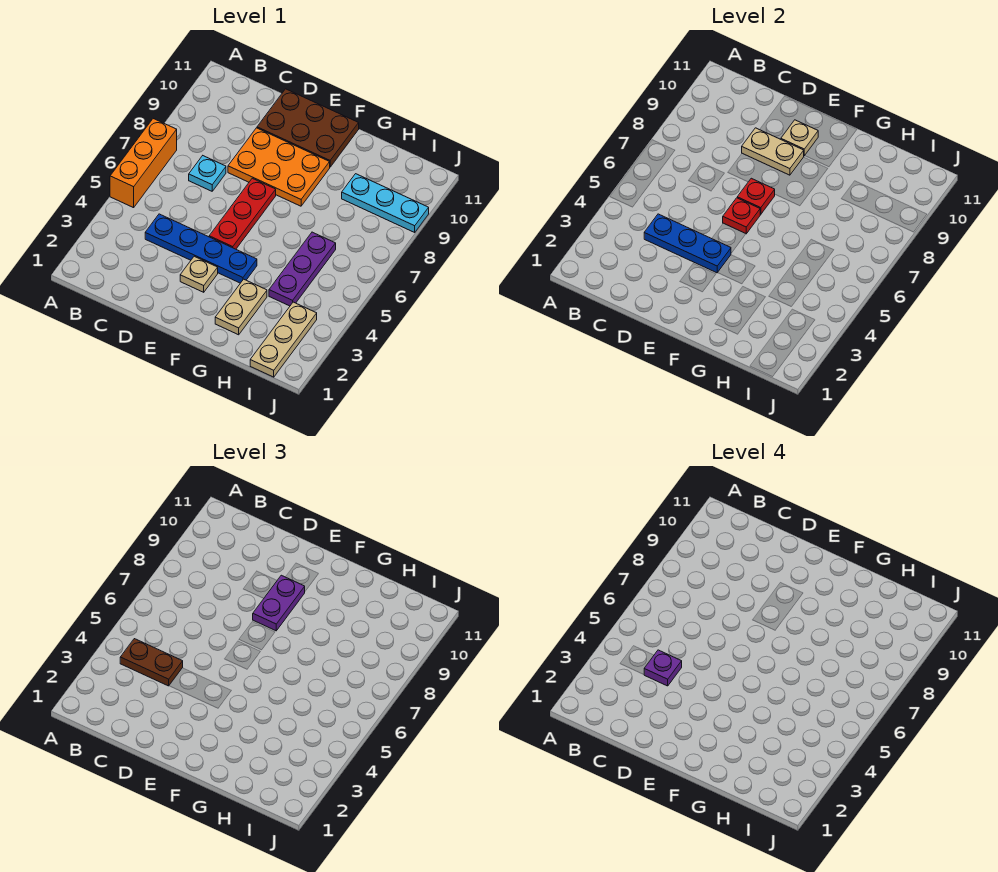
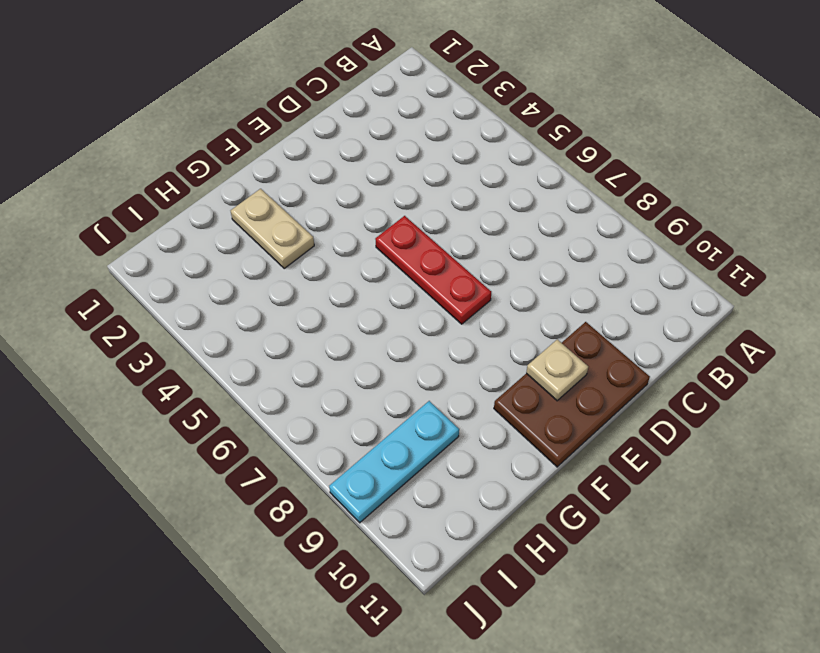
none -> orange 1x3 brick [110,119,177,208]
none -> blue 1x4 plate [145,214,257,283]
none -> cyan 1x1 plate [189,156,226,191]

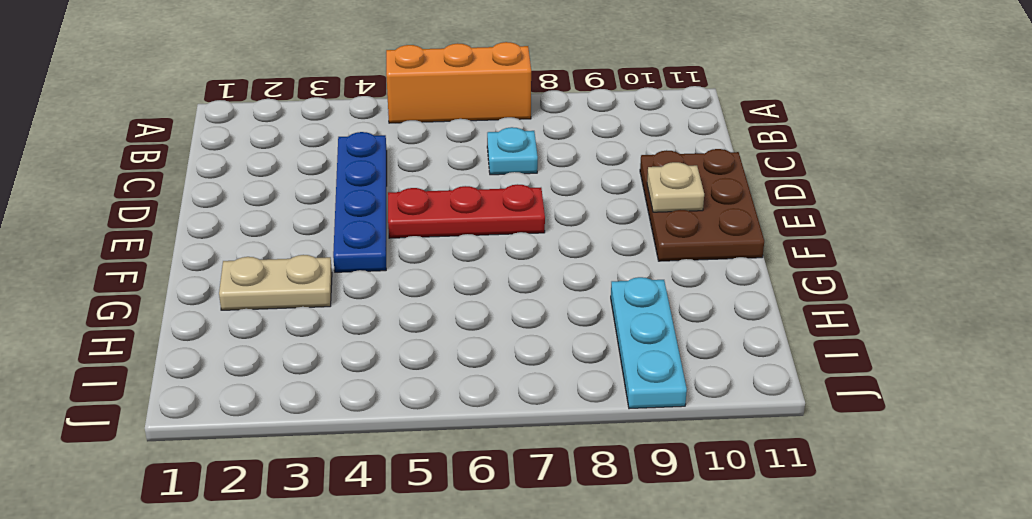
none -> orange 2x3 plate [228,128,330,206]
none -> tan 1x1 plate [180,256,218,292]
none -> purple 1x3 plate [269,232,336,306]

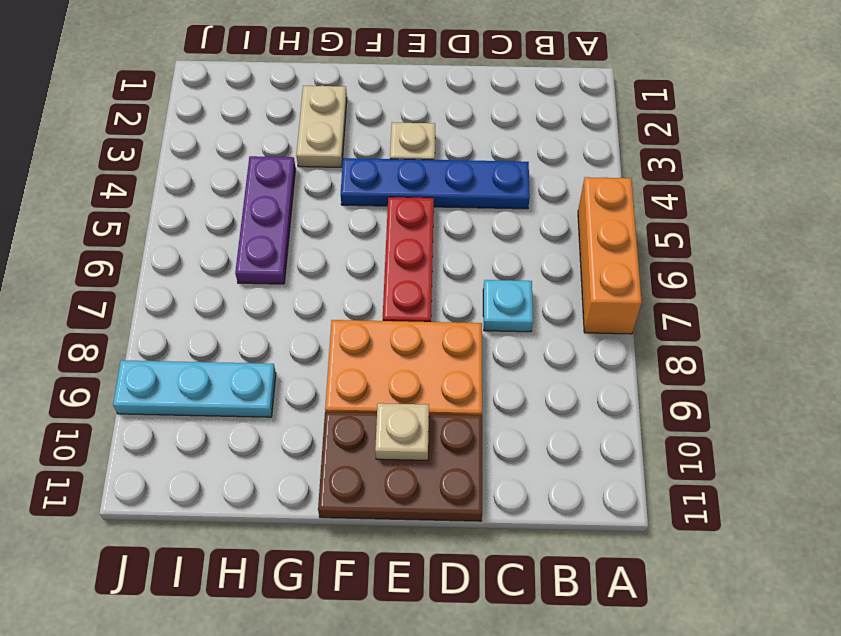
none -> tan 1x3 plate [250,302,317,377]
none -> blue 1x3 plate [644,214,731,273]
none -> tan 1x2 plate [742,128,804,175]

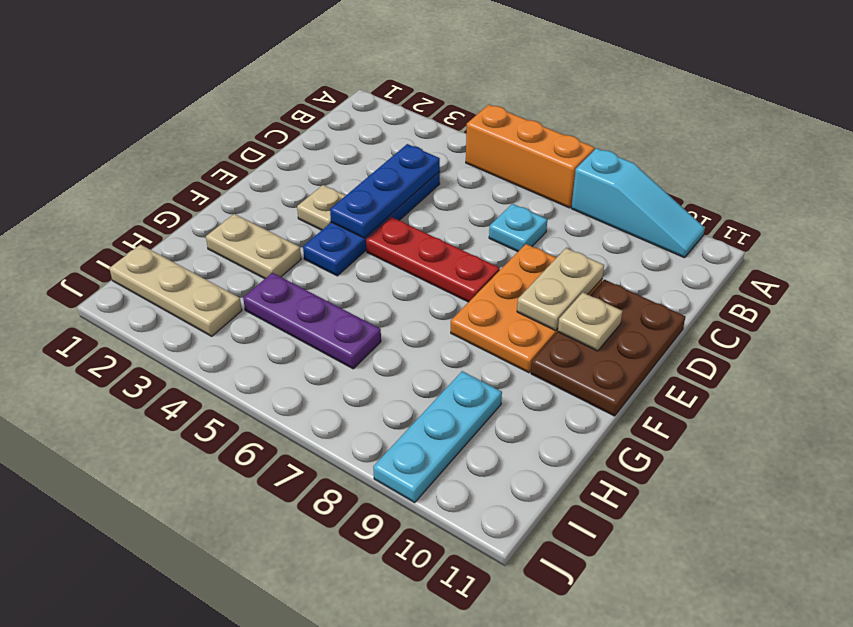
cyan 1x3 slope [571,148,705,258] -> none
none -> red 1x1 plate [723,198,760,234]
none -> red 1x1 plate [737,178,775,214]
none -> brown 1x2 plate [120,639,183,686]

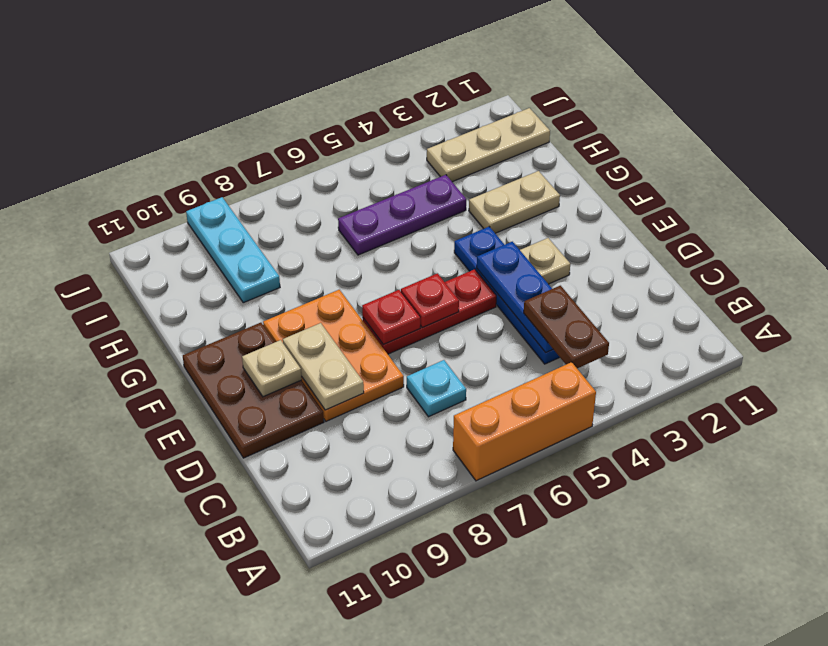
none -> purple 1x2 plate [253,575,305,631]
none -> purple 1x1 plate [644,650,682,686]

